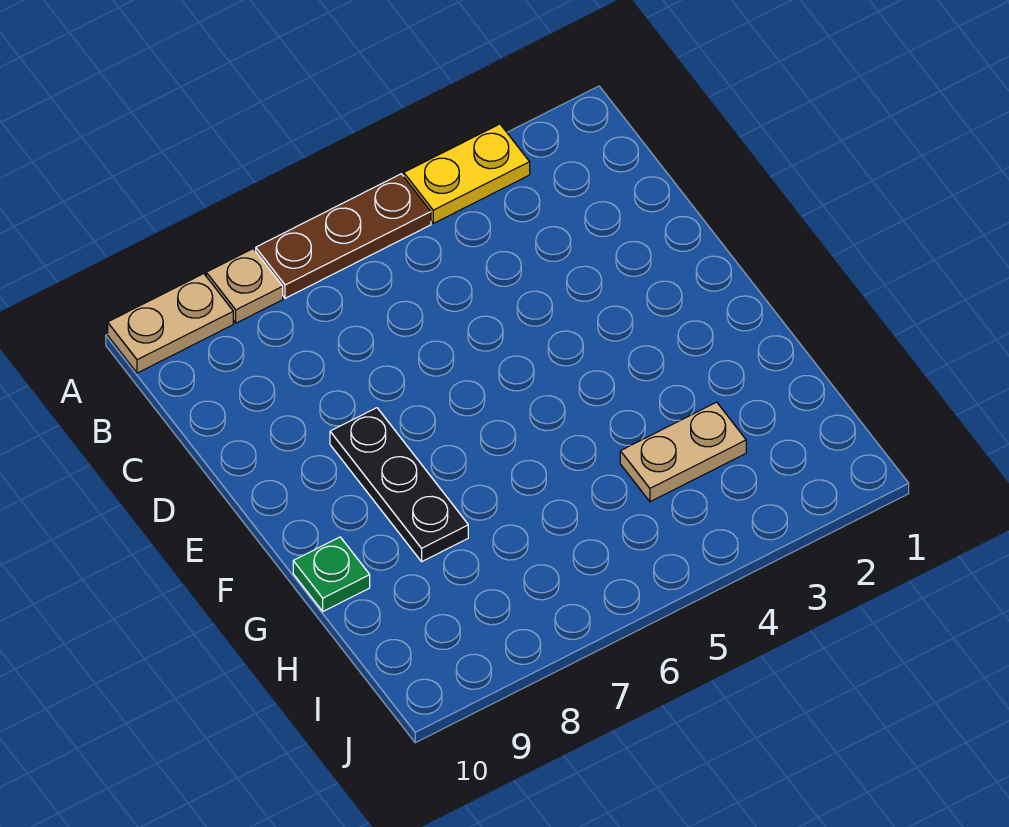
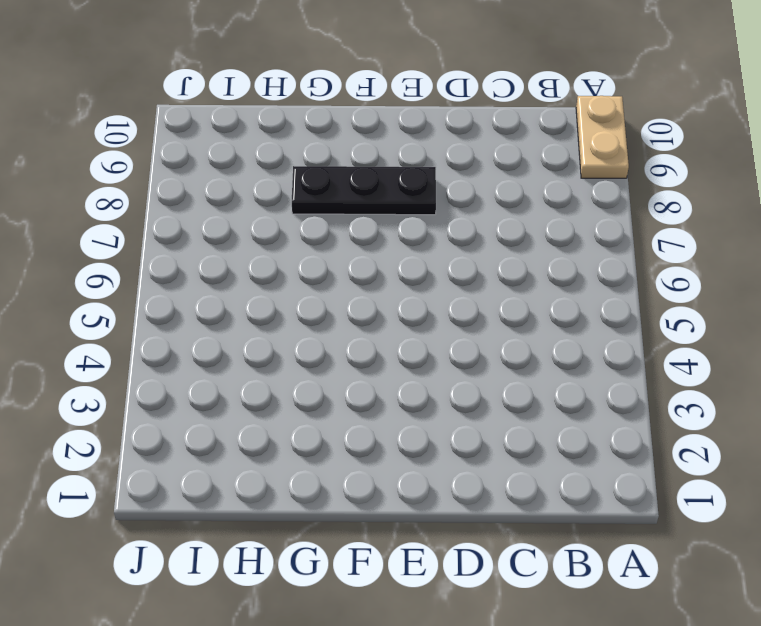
none -> yellow 1x2 plate [404,124,530,223]
none -> brown 1x3 plate [256,174,431,298]

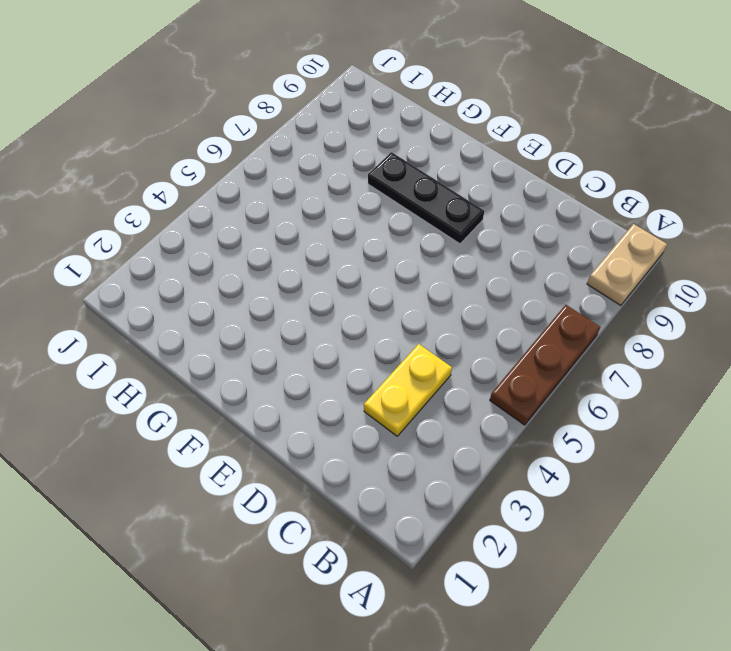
yellow 1x2 plate [364,344,452,436] -> yellow 1x2 plate moved to [404,124,530,223]
none -> tan 1x1 plate [206,249,283,323]
none -> green 1x1 plate [293,537,370,611]

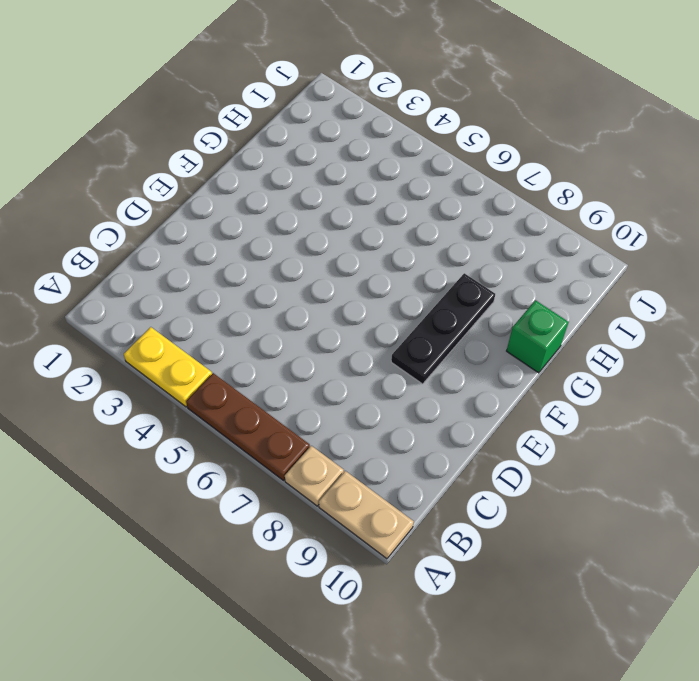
green 1x1 brick [507,300,569,373] -> green 1x1 plate [293,537,370,611]
none -> tan 1x2 plate [620,402,746,502]

